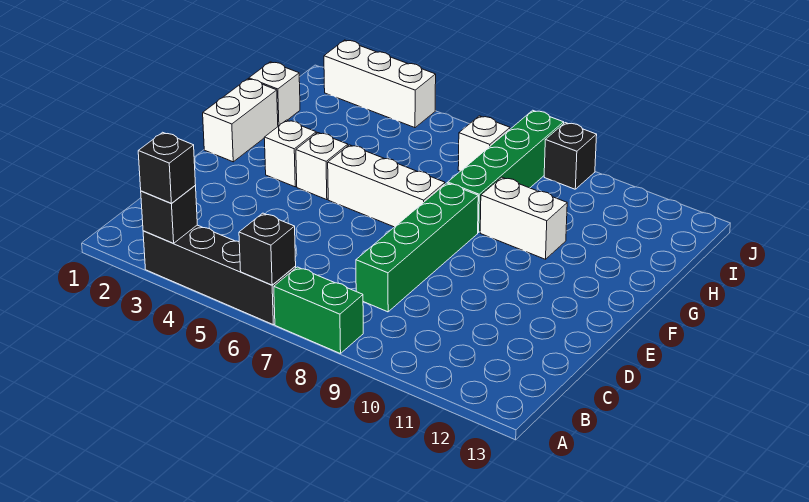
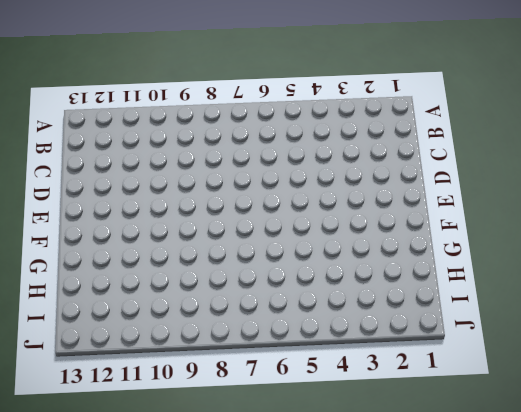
none -> black 1x4 brick [143,225,296,325]
none -> green 1x2 brick [274,267,363,354]
none -> green 1x4 brick [356,183,478,312]

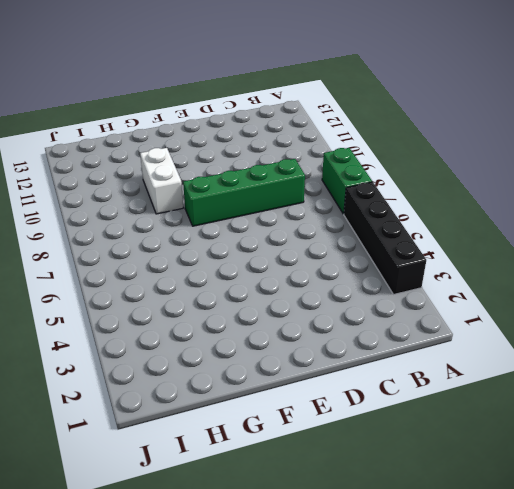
none -> white 1x2 brick [203,79,278,162]
none -> white 1x1 brick [264,120,316,187]
none -> white 1x1 brick [296,133,348,200]

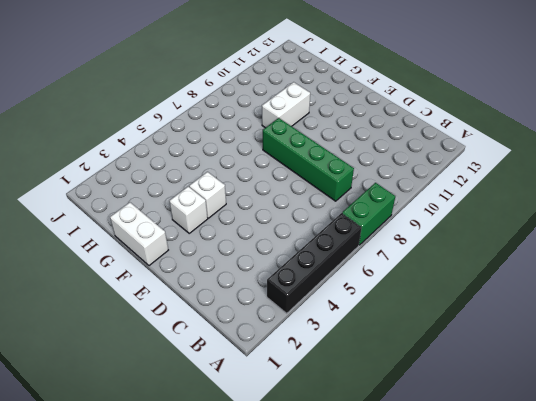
none -> white 1x3 brick [328,145,445,227]
none -> green 1x4 brick [448,110,564,233]
none -> white 1x1 brick [249,62,300,126]

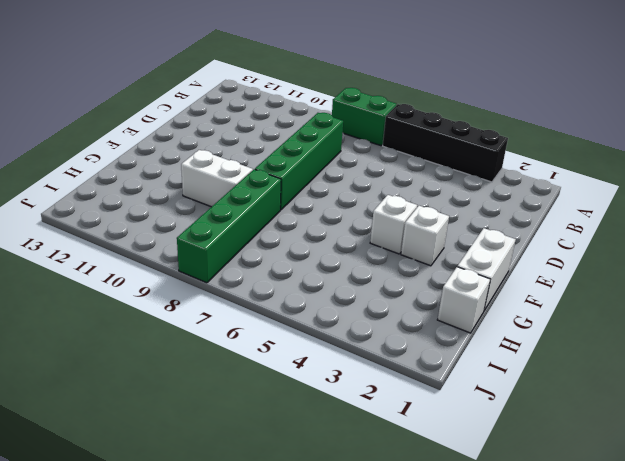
none -> white 1x3 brick [328,145,445,227]
none -> white 1x1 brick [458,116,510,171]
none -> white 1x3 brick [324,40,436,128]

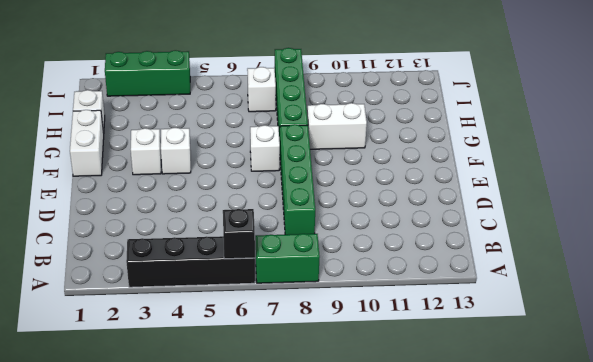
white 1x1 brick [250,125,280,171] -> white 1x3 brick [328,145,445,227]
green 1x3 brick [105,50,190,96] -> white 1x3 brick [324,40,436,128]
none -> black 1x1 brick [544,123,597,189]
none -> black 1x1 brick [141,186,197,243]
none -> black 1x1 brick [138,132,196,203]

